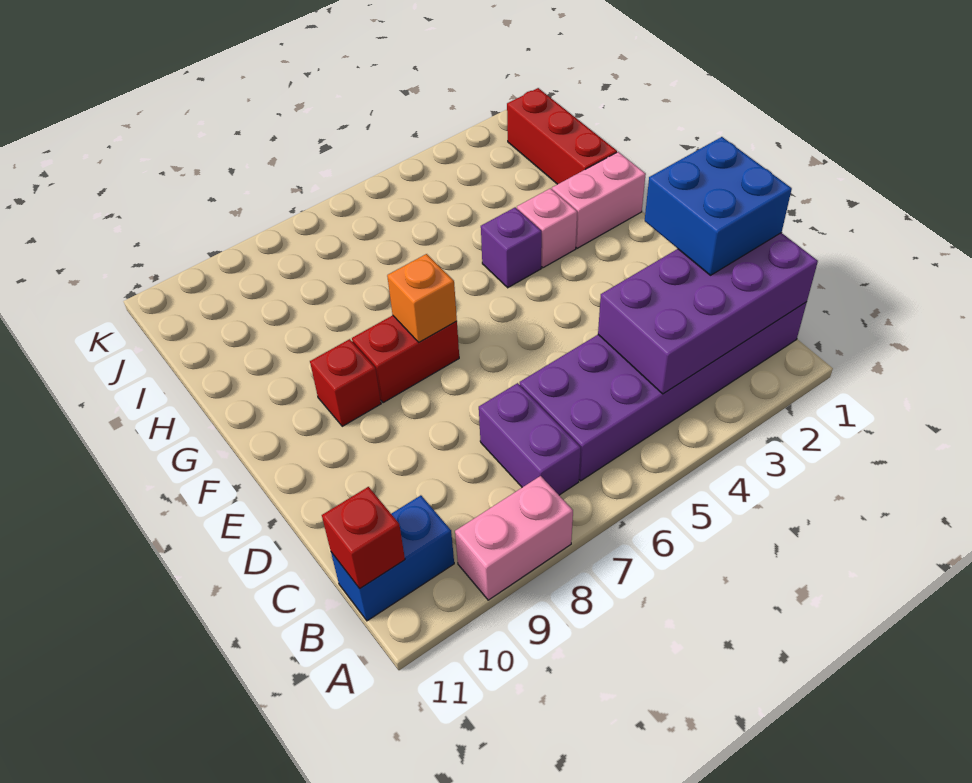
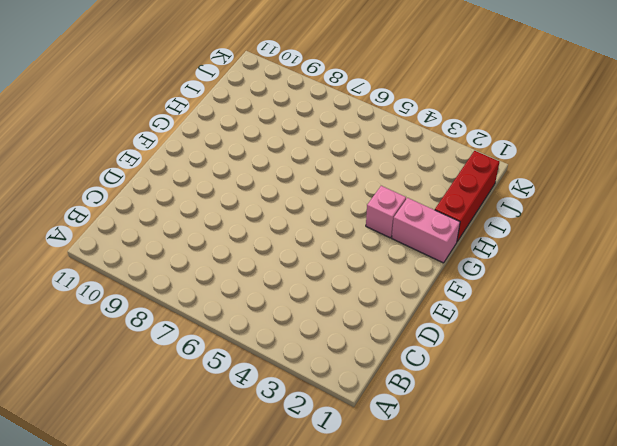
none -> pink 1x2 brick [455,476,573,600]
none -> purple 2x6 brick [520,302,807,481]
none -> purple 1x2 brick [479,383,581,495]

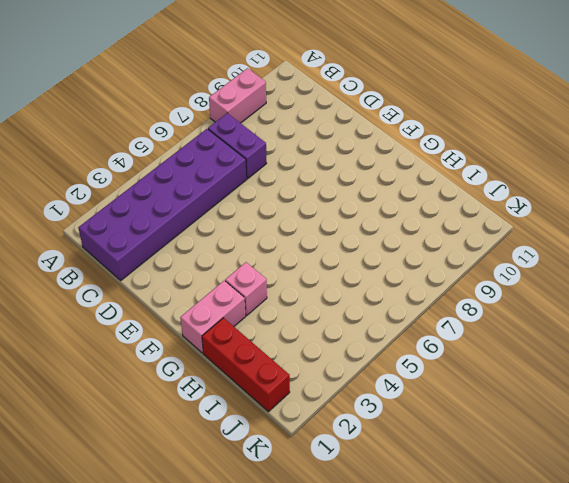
none -> blue 1x2 brick [331,495,454,621]
none -> red 1x2 brick [352,315,459,403]
none -> red 1x1 brick [310,339,381,426]

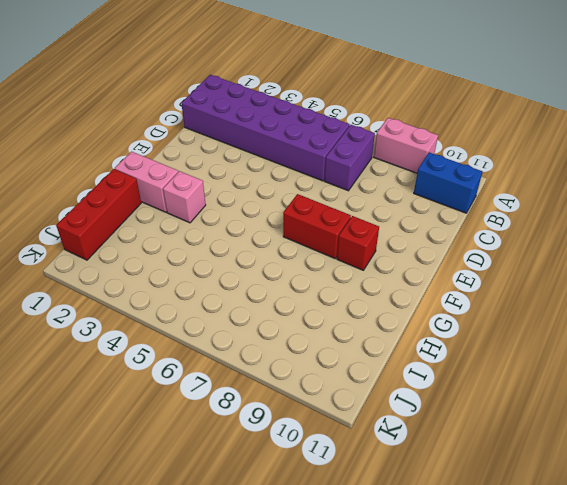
none -> purple 1x1 brick [481,207,542,288]
none -> purple 2x4 brick [598,233,818,394]
none -> red 1x1 brick [322,487,405,589]

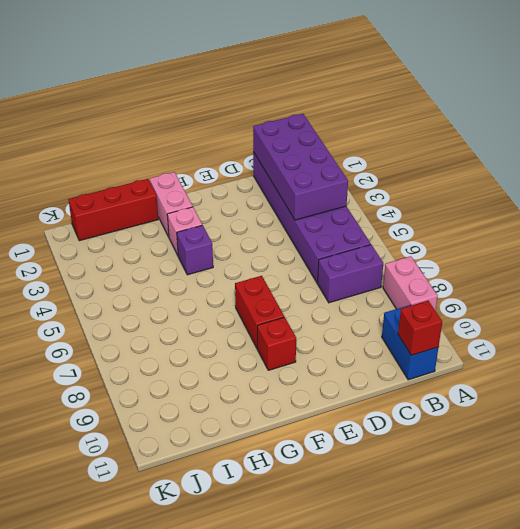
none -> orange 1x1 brick [387,254,457,342]
none -> blue 2x2 brick [645,137,792,275]

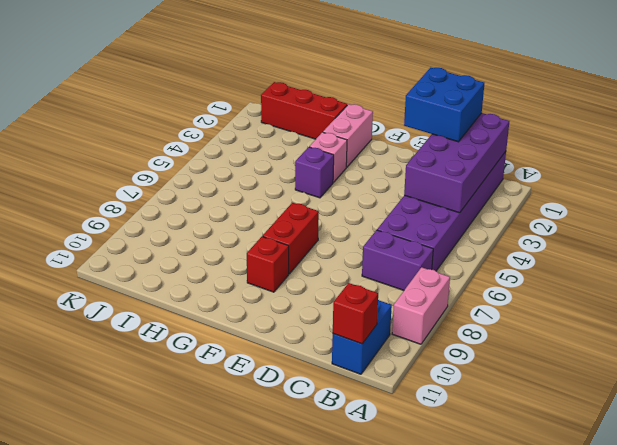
none -> orange 1x1 brick [387,254,457,342]

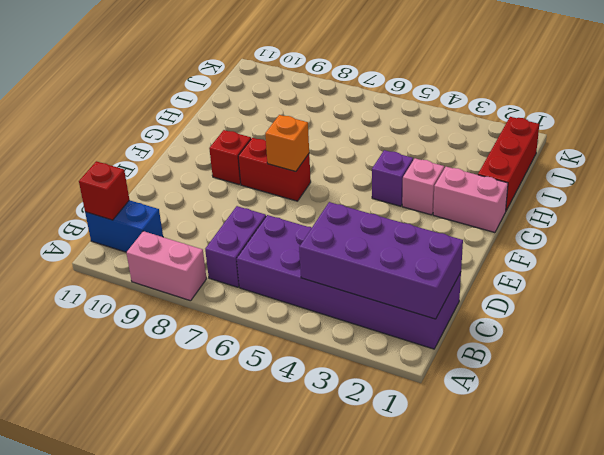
none -> blue 2x2 brick [645,137,792,275]

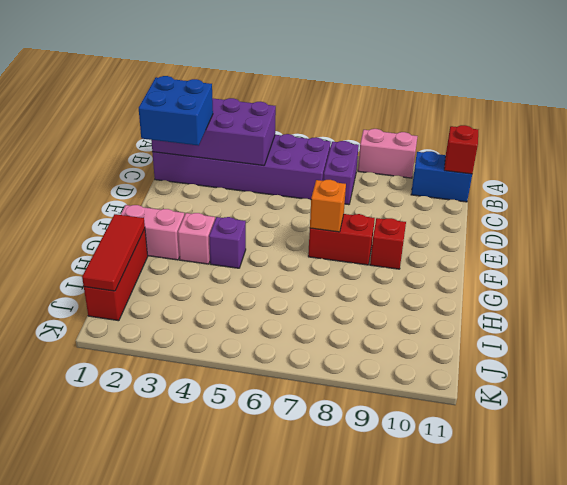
red 1x3 tile [82,214,145,291] -> none

